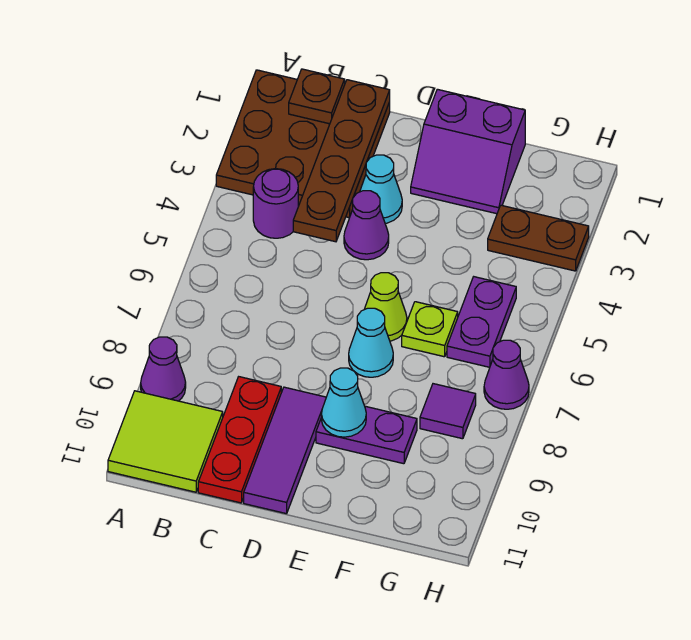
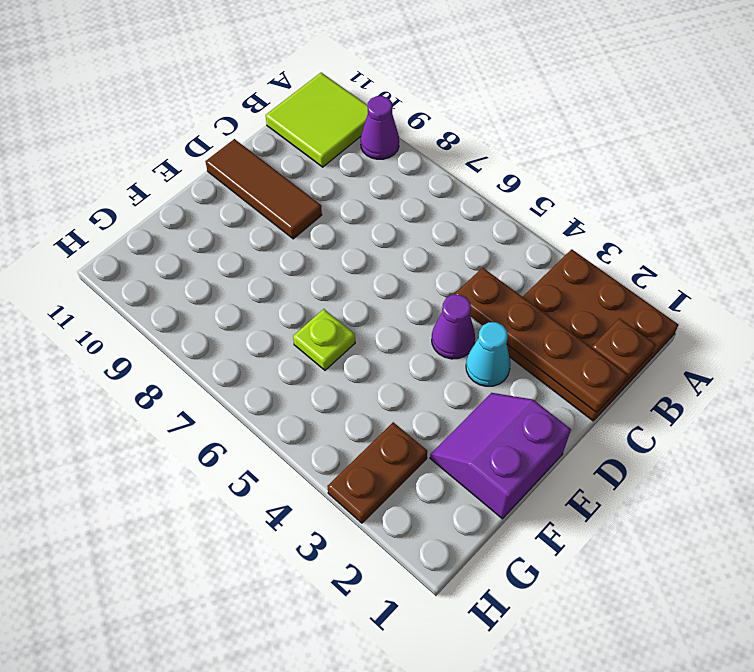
brown 1x3 tile [206,139,322,239] -> purple 1x3 tile [244,387,326,514]
none -> purple 1x1 round brick [253,169,298,238]
none -> red 1x3 plate [198,377,281,503]
none -> lime 1x1 cone [364,273,407,341]

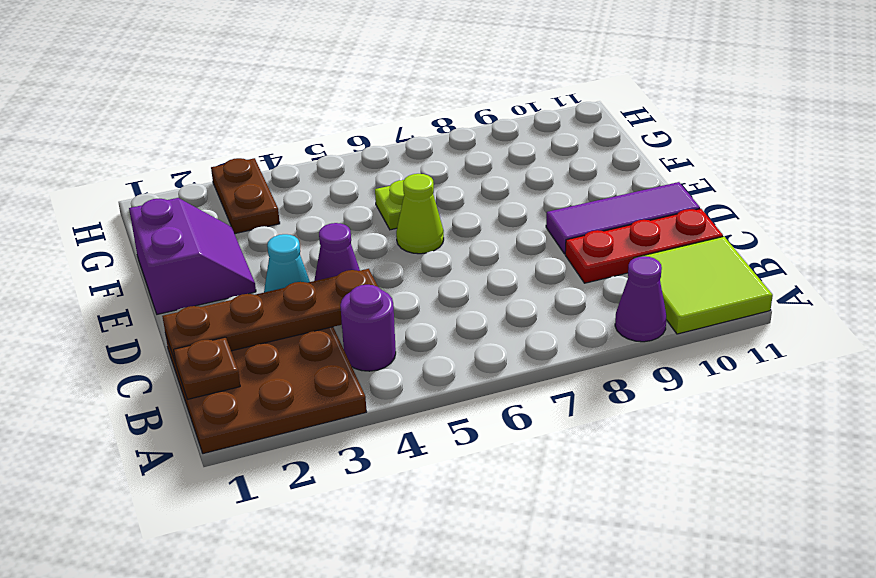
none -> cyan 1x1 cone [349,308,393,377]
none -> purple 1x2 plate [316,406,417,464]
none -> purple 1x2 plate [447,277,516,367]

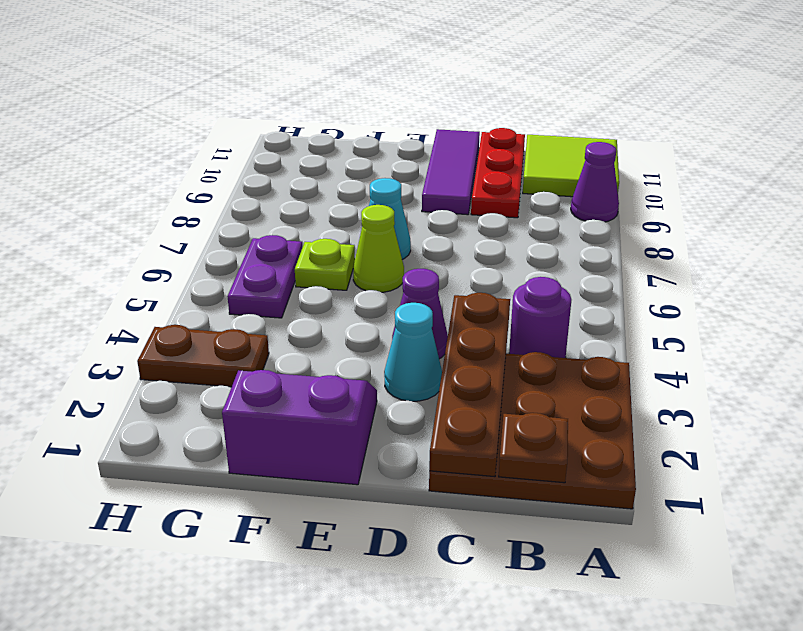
none -> purple 1x2 plate [316,406,417,464]
none -> purple 1x1 tile [420,384,476,439]
none -> purple 1x1 cone [484,340,529,409]

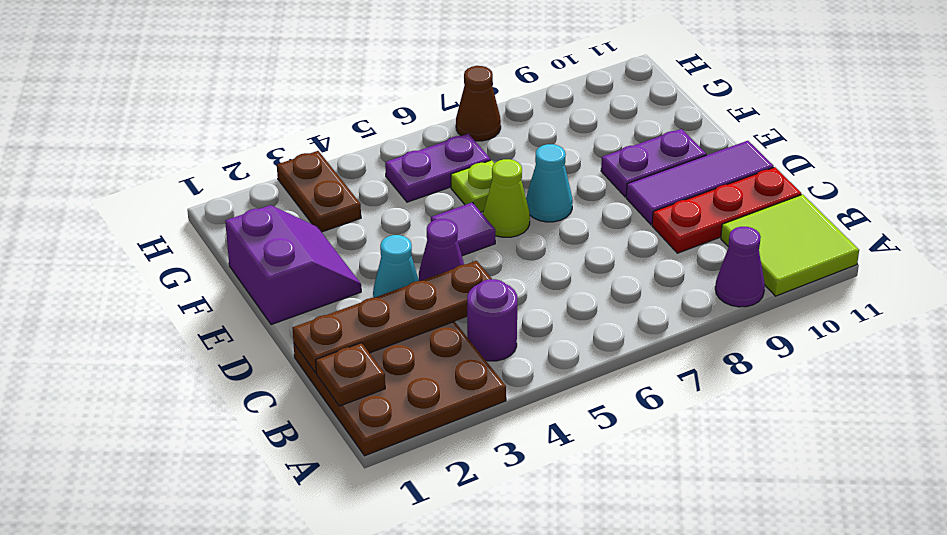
purple 1x1 tile [431,202,495,256] -> purple 1x1 tile moved to [420,384,476,439]
purple 1x2 plate [601,129,706,197] -> purple 1x2 plate turned to [316,406,417,464]
brown 1x1 cone [456,66,501,141] -> purple 1x1 cone [484,340,529,409]
none -> cyan 1x1 cone [321,368,366,437]

